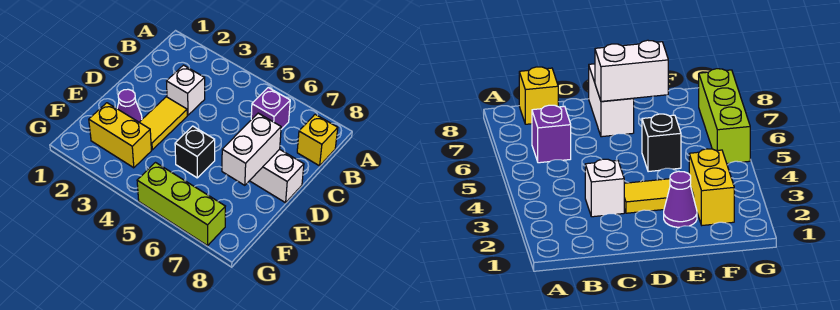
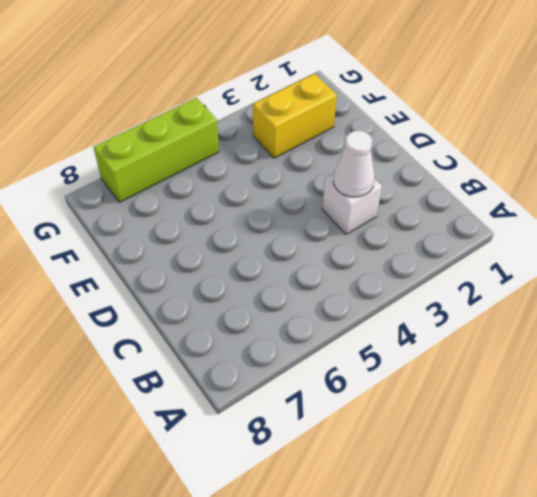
white 1x1 cone [333,130,375,197] -> none
none -> purple 1x1 brick [251,88,290,129]
none -> yellow 1x1 brick [297,114,338,166]

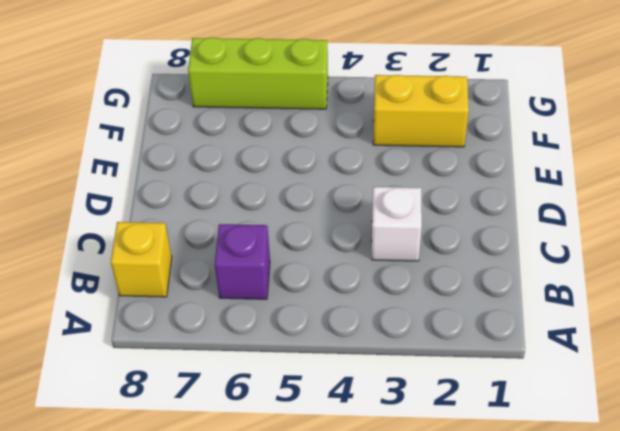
none -> yellow 1x2 tile [139,97,187,150]
none -> white 1x2 brick [250,149,304,203]

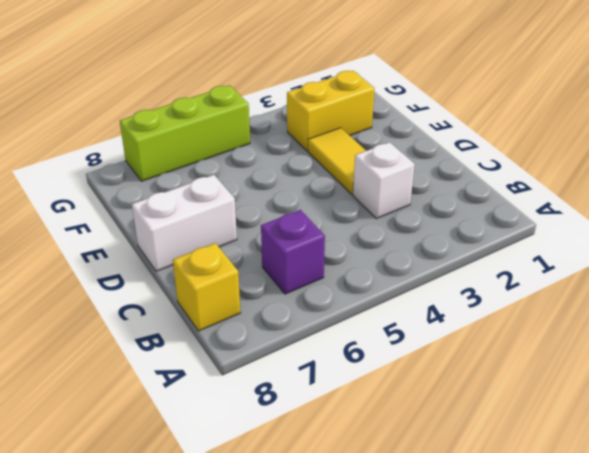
none -> purple 1x1 cone [117,89,142,122]
none -> black 1x1 brick [175,126,215,178]

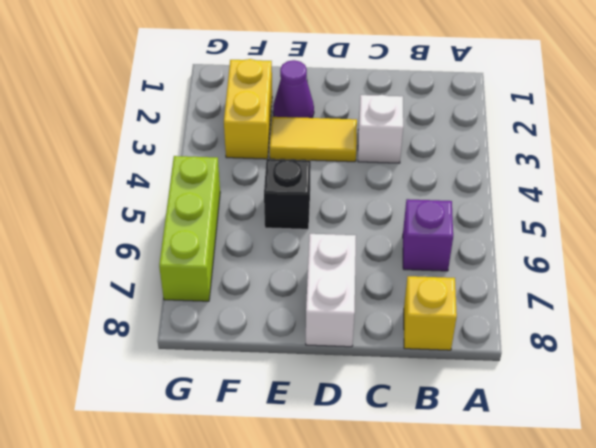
none -> white 1x2 brick [222,113,281,185]

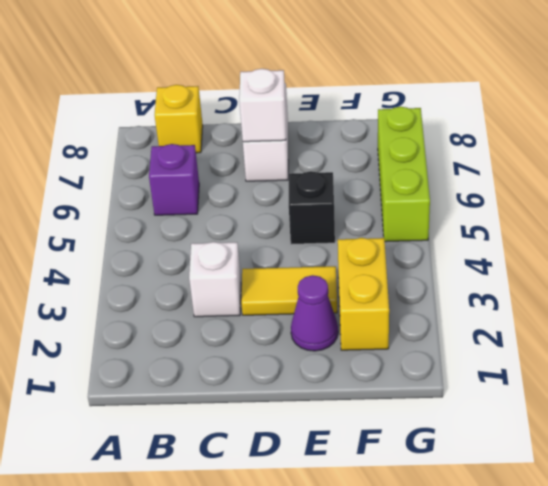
white 1x1 brick [239,69,286,142] -> white 1x2 brick [222,113,281,185]

